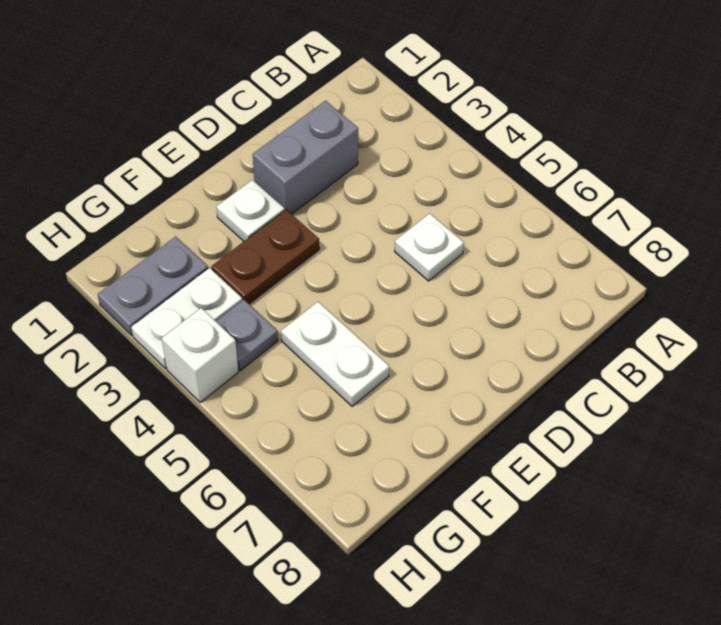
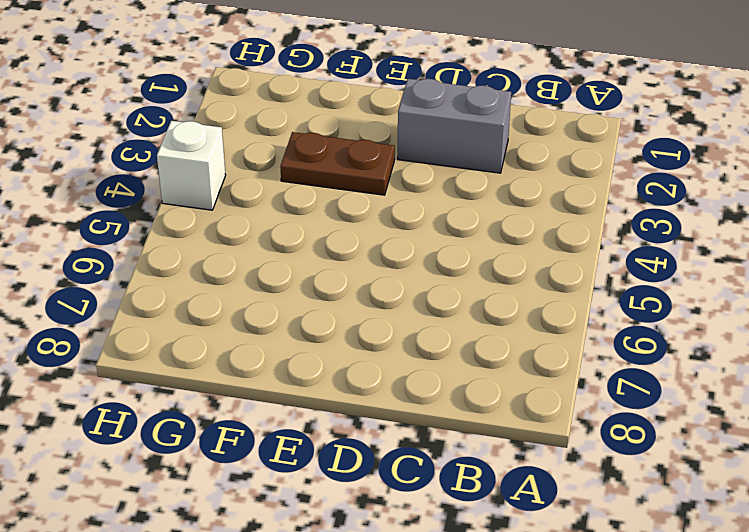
none -> white 1x1 plate [395,213,464,281]
none -> white 1x1 plate [216,180,285,241]

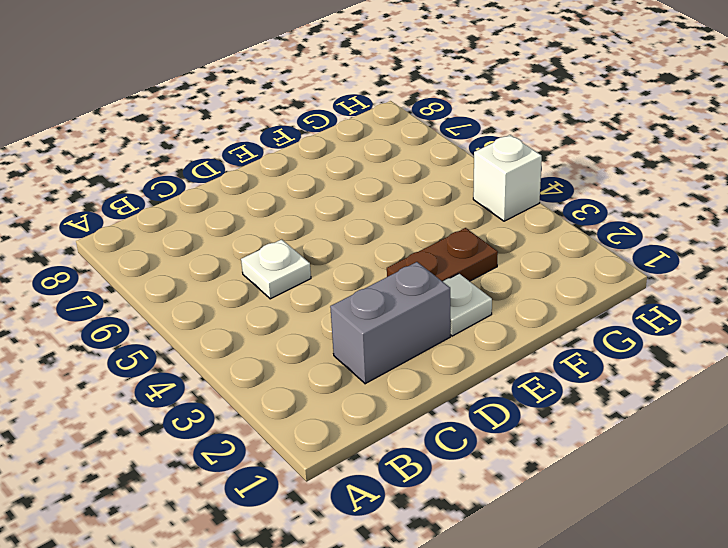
none -> white 1x2 plate [281,302,389,406]
none -> grey 1x2 plate [98,236,208,336]

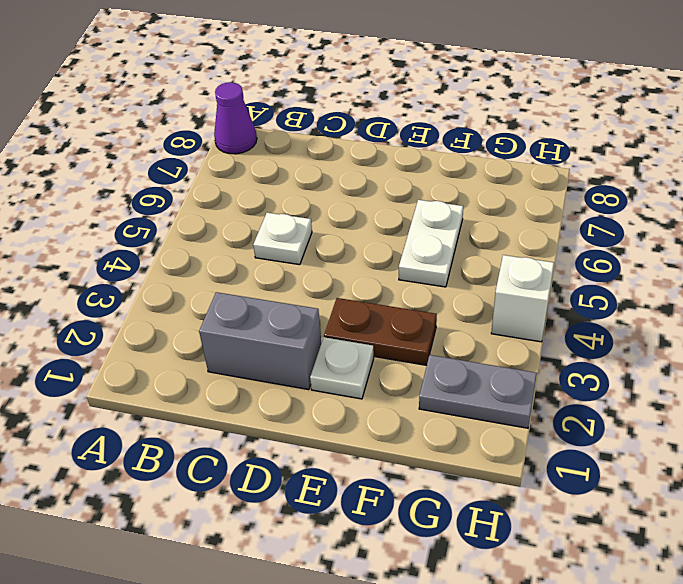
purple 1x1 cone [214,82,257,154] -> none
none -> white 1x2 plate [131,268,242,369]
none -> grey 1x1 plate [216,300,278,371]

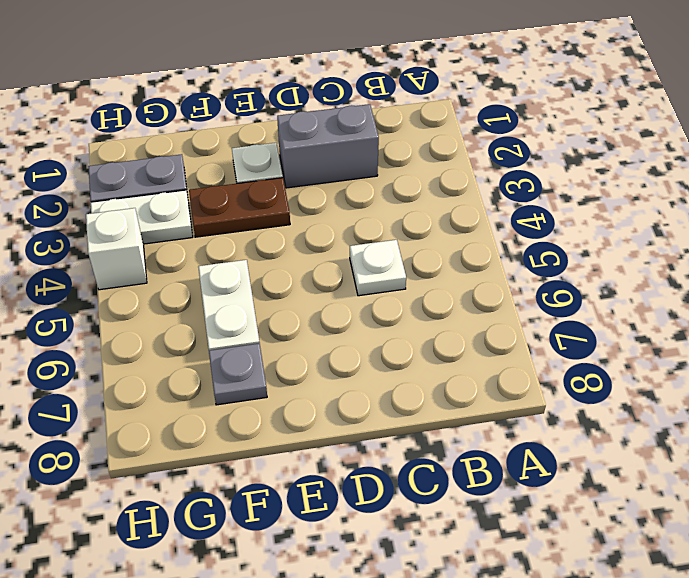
grey 1x1 plate [209,343,267,405] -> grey 1x1 plate moved to [216,300,278,371]

